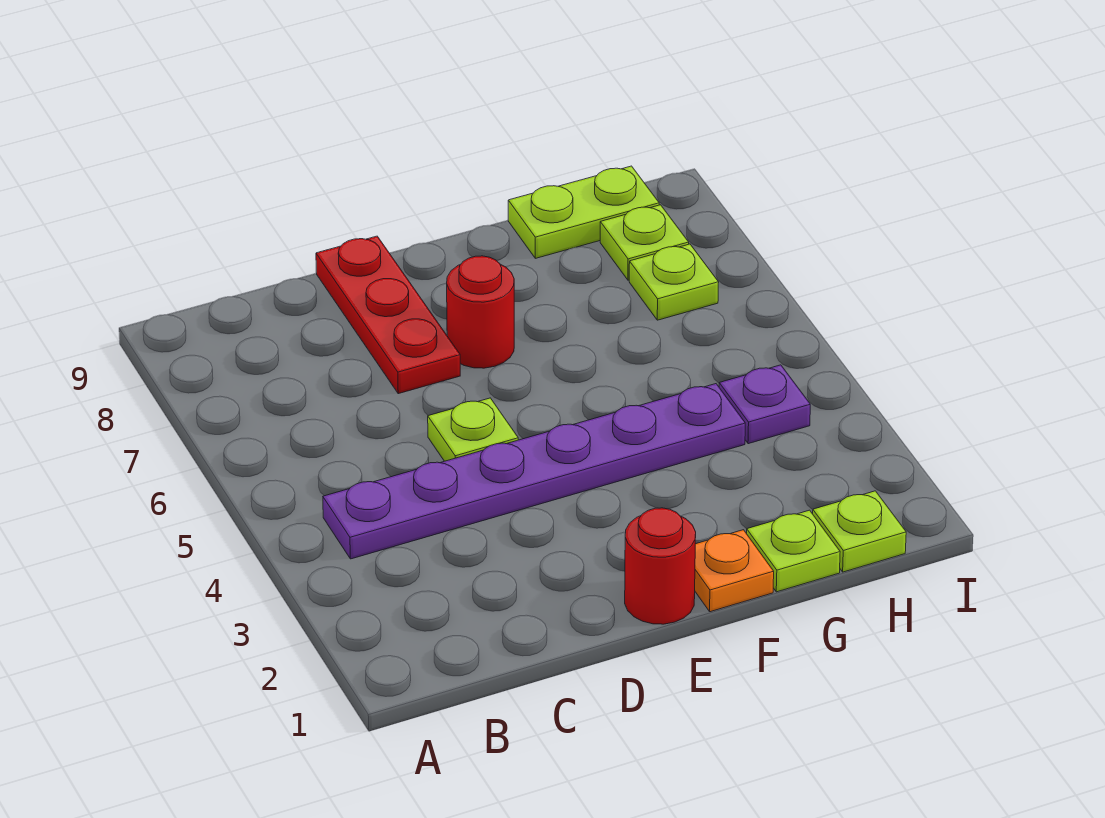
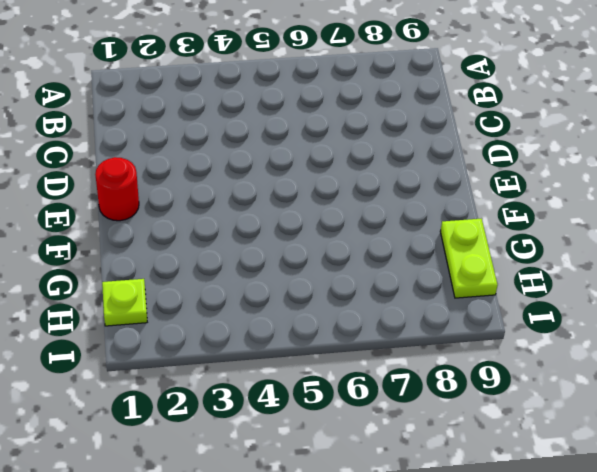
none -> purple 1x6 plate [323,384,745,559]
none -> lime 1x1 plate [428,398,518,461]
none -> red 1x3 plate [316,236,460,394]

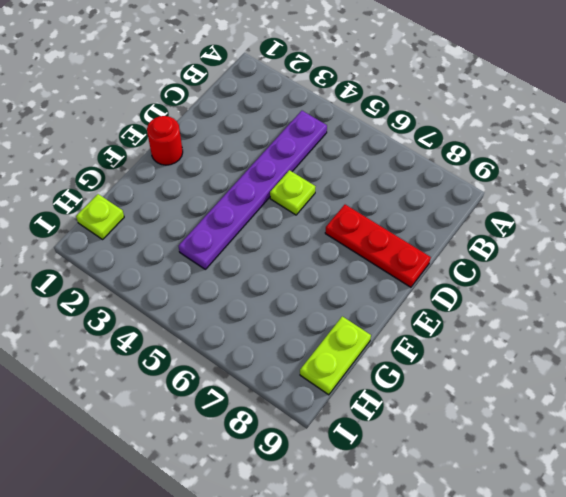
none -> red 1x1 round brick [447,256,514,368]
none -> orange 1x1 plate [695,530,774,612]
none -> lime 1x1 plate [747,510,840,592]

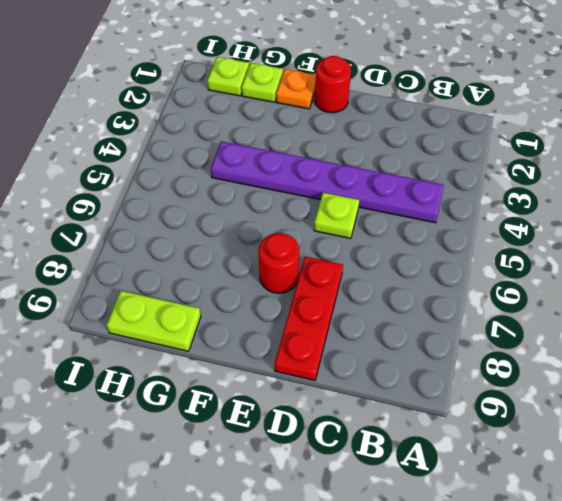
none -> purple 1x1 plate [719,365,810,444]
none -> lime 1x1 plate [629,244,719,320]
none -> lime 1x1 plate [600,205,689,280]

